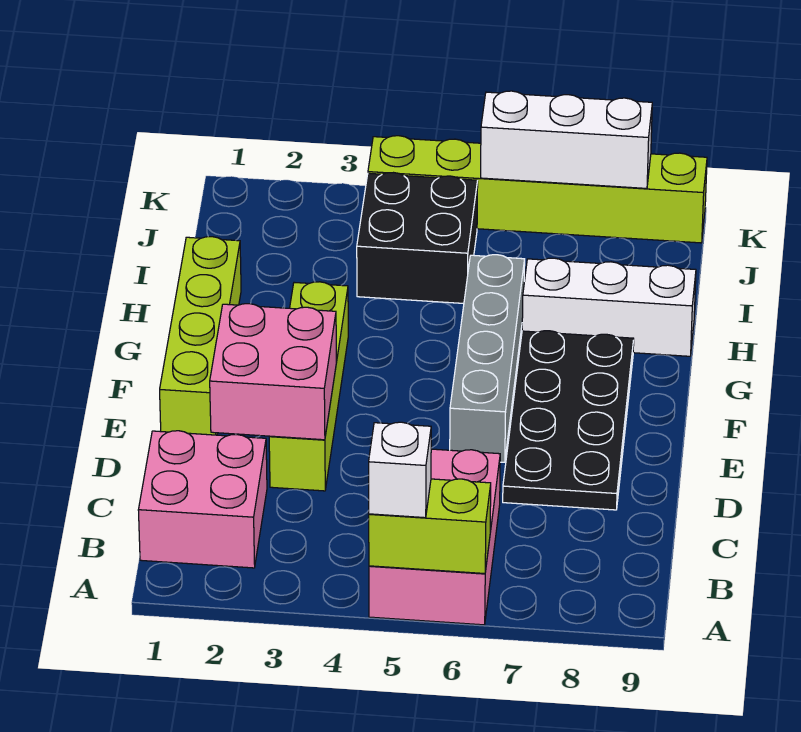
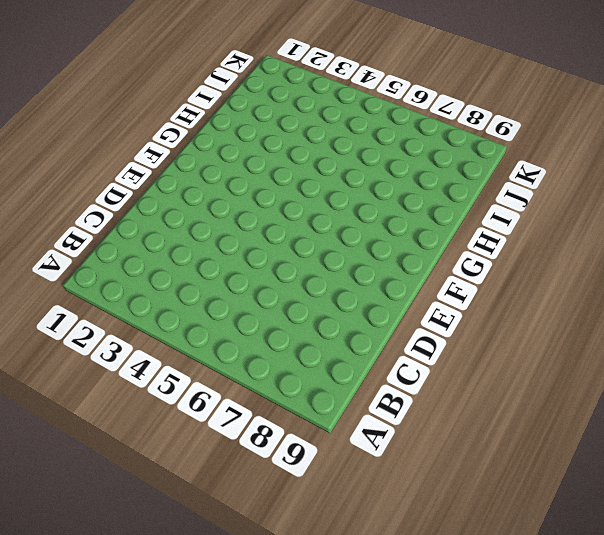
none -> pink 2x3 brick [369,449,500,625]
none -> pink 2x2 brick [138,431,267,568]
none -> lime 1x4 brick [269,282,348,491]

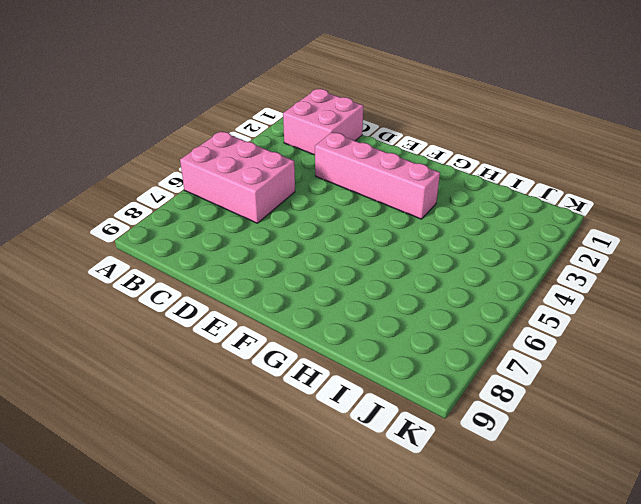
pink 1x4 brick [315,132,440,219] -> lime 1x4 brick [269,282,348,491]
none -> black 2x4 plate [503,331,634,510]
none -> lime 1x4 brick [160,237,241,435]
none -> grey 1x4 brick [450,255,525,462]

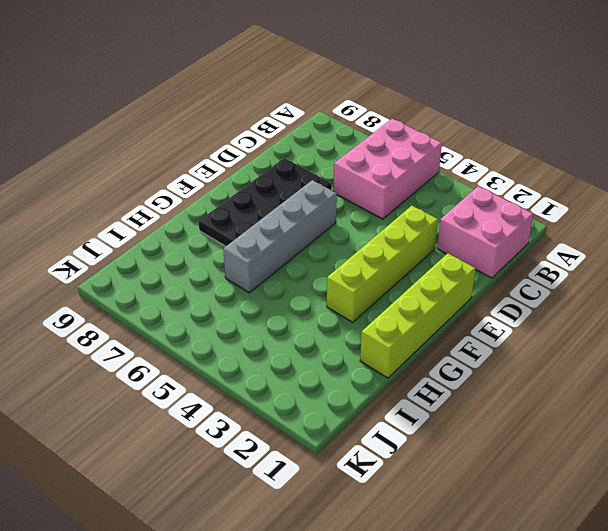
none -> white 1x3 brick [522,258,696,356]
none -> black 2x2 brick [357,173,478,303]
none -> lime 1x6 brick [368,136,707,243]

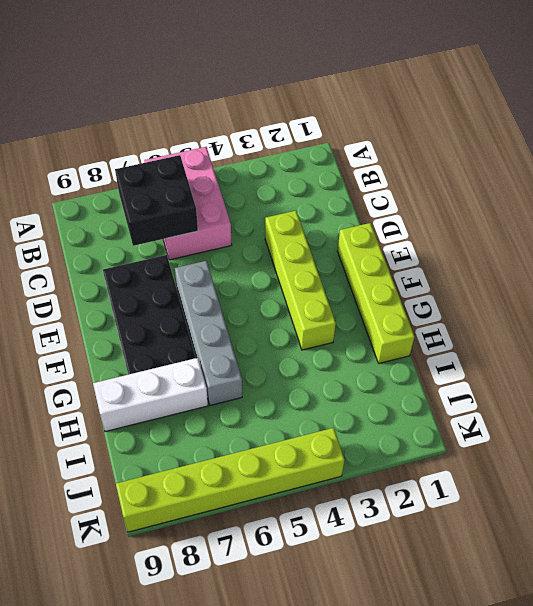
black 2x2 brick [115,155,198,246] -> black 2x2 brick moved to [357,173,478,303]
none -> pink 2x2 brick [138,431,267,568]
none -> lime 1x2 brick [369,479,491,574]
none -> pink 2x2 brick [210,304,336,440]

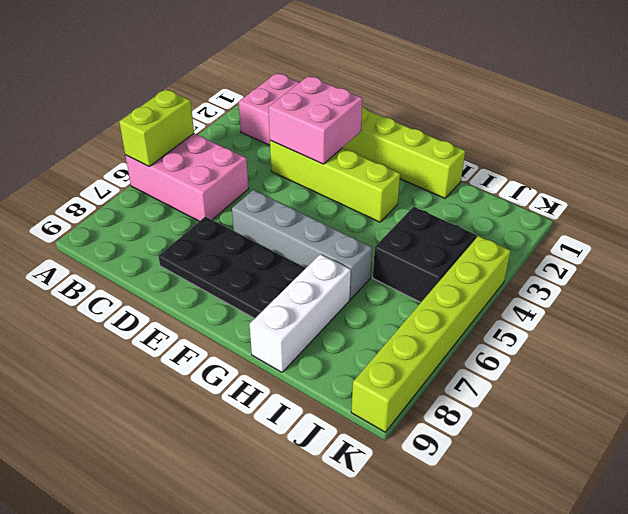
none -> white 1x3 brick [481,91,652,188]
none -> white 1x1 brick [369,422,431,518]

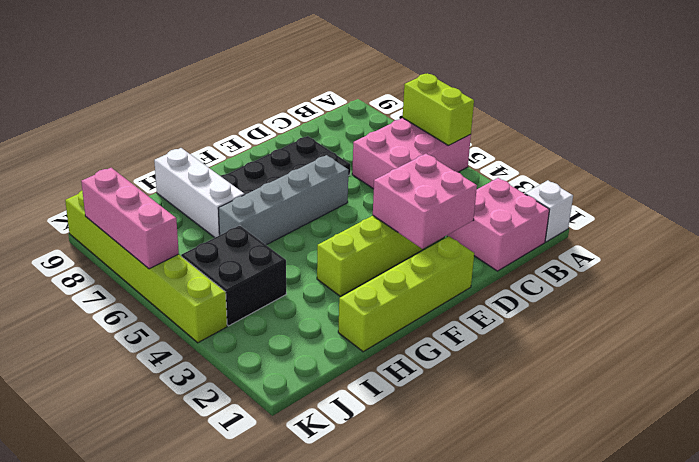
white 1x1 brick [525,180,573,242] -> white 1x1 brick moved to [369,422,431,518]
pink 1x3 brick [81,168,179,269] -> white 1x3 brick [481,91,652,188]

